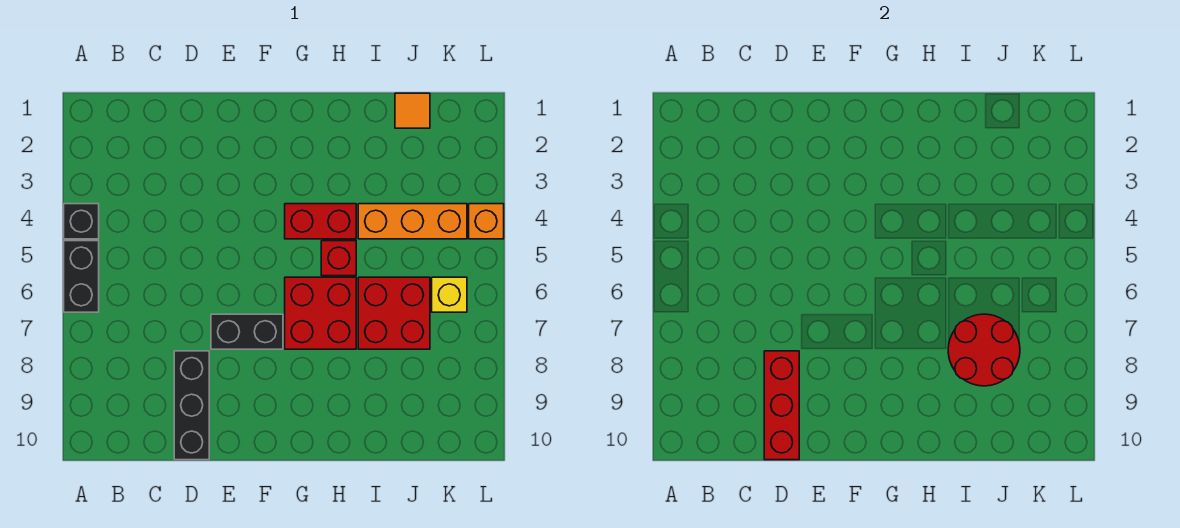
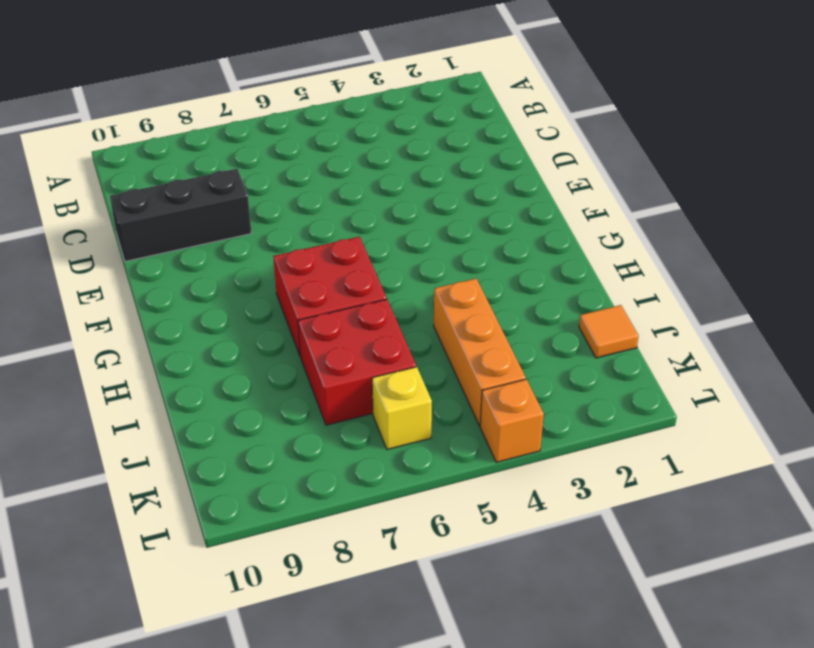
none -> black 1x1 brick [64,204,99,239]
none -> black 1x2 brick [64,241,99,312]
none -> black 1x2 brick [211,314,283,349]

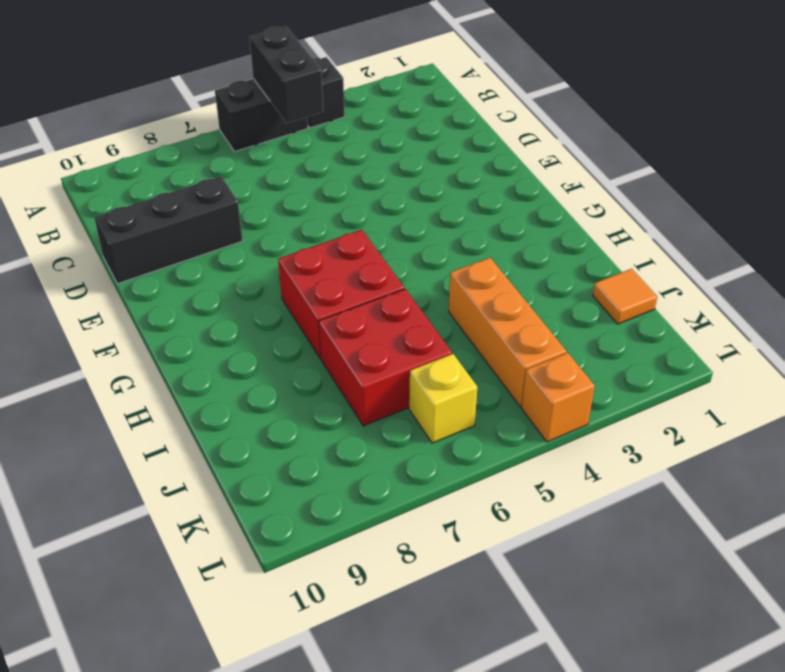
black 1x2 brick [249,26,323,123] -> black 1x2 brick moved to [211,314,283,349]
none -> red 1x2 brick [285,204,356,239]
none -> red 1x1 brick [321,241,356,276]
none -> red 1x3 brick [764,351,799,460]

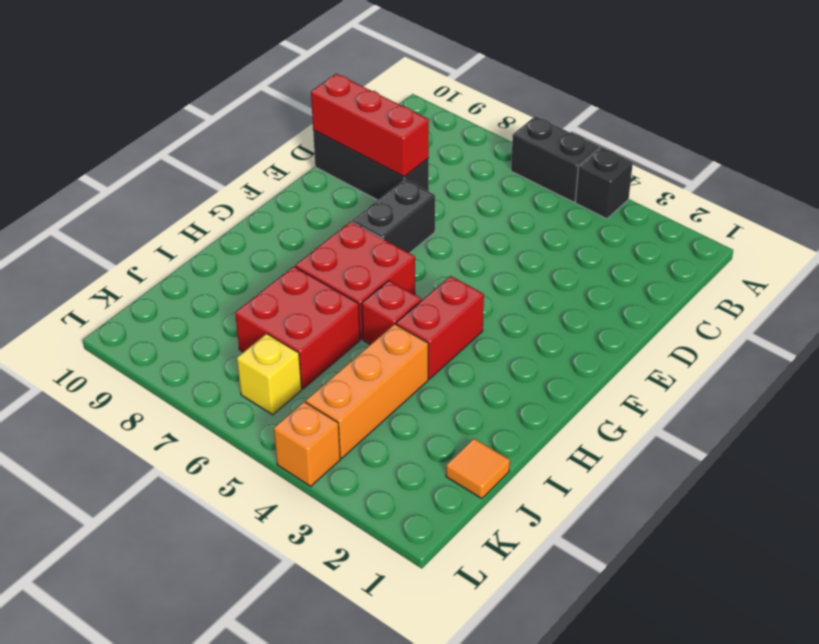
none -> red 2x2 round brick [948,314,1020,386]

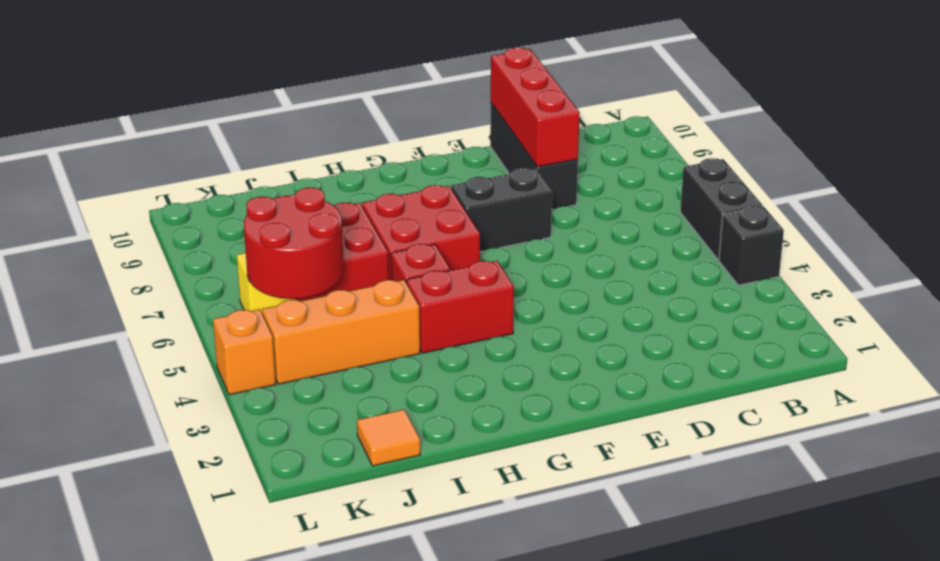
red 2x2 round brick [244,187,344,299] -> red 2x2 round brick moved to [948,314,1020,386]

